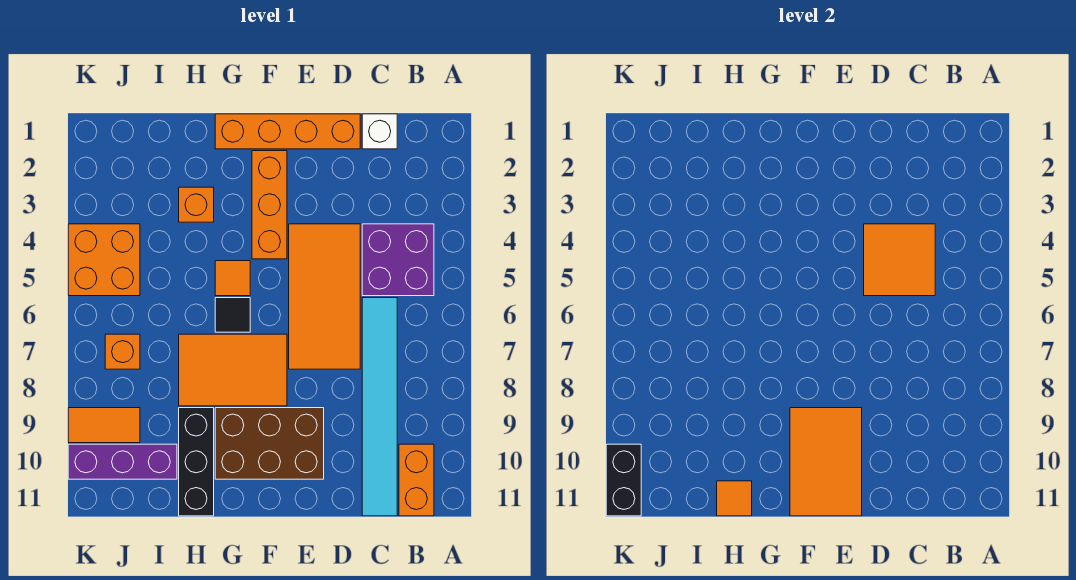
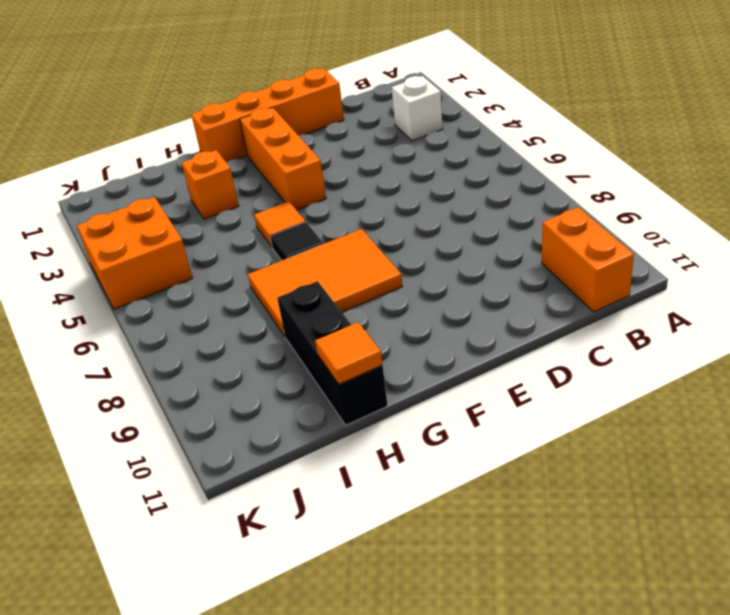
white 1x1 brick [392,76,443,141] -> white 1x1 brick moved to [362,114,397,149]
none -> purple 2x2 brick [362,224,434,296]
none -> cyan 1x6 tile [362,298,397,516]
none -> orange 2x4 tile [289,224,360,369]

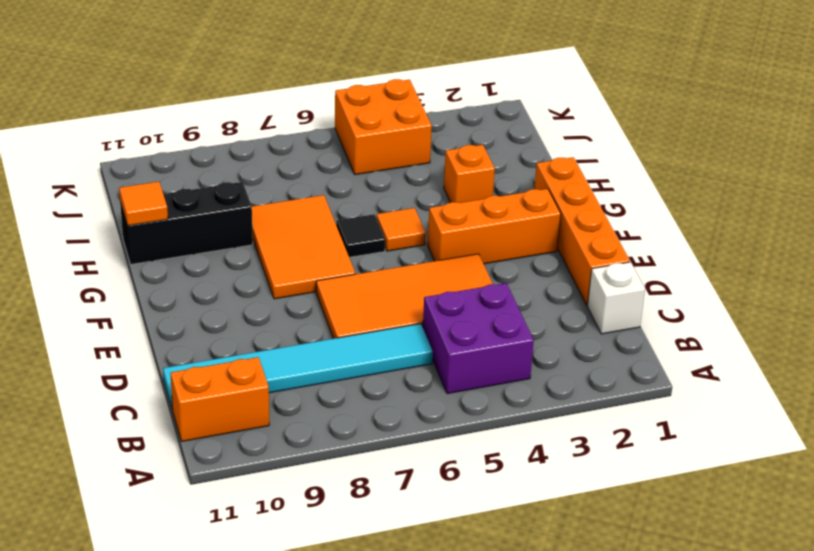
none -> brown 2x3 brick [215,408,324,479]
none -> purple 1x3 brick [68,444,177,479]
none -> orange 1x1 brick [105,334,140,369]

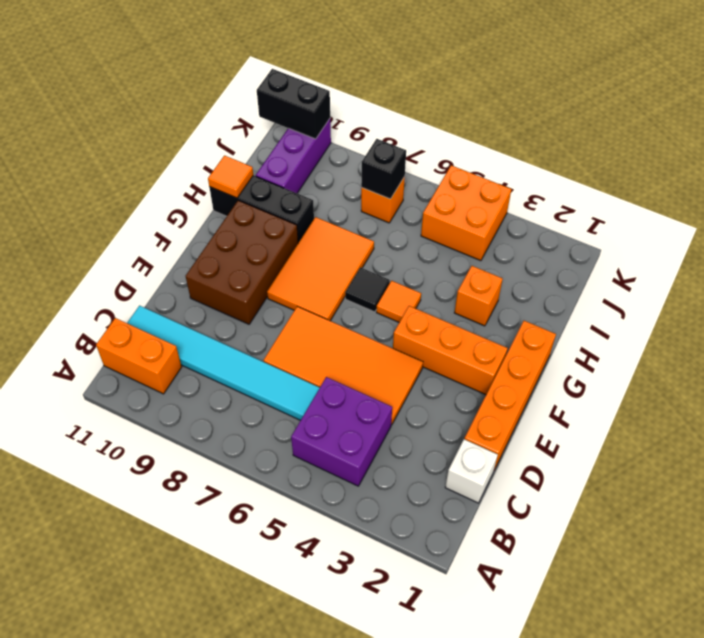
black 1x1 brick [361,139,406,199] -> none
none -> orange 1x2 tile [68,408,140,443]
none -> orange 2x2 tile [864,224,935,296]
none -> orange 2x3 tile [790,408,862,516]

